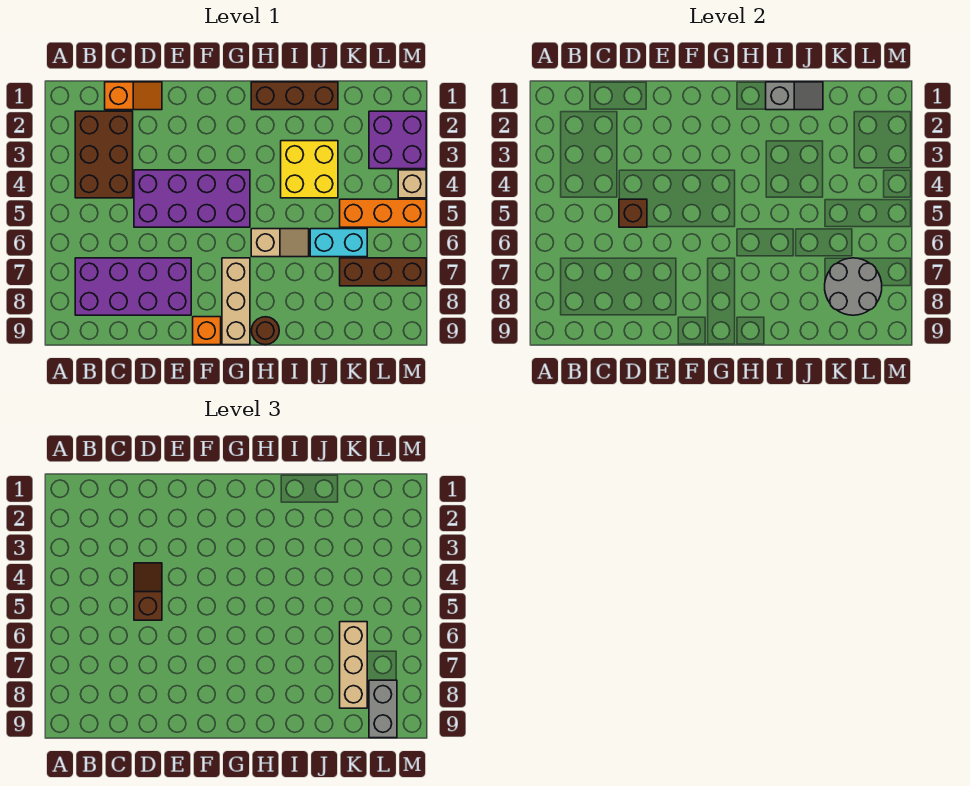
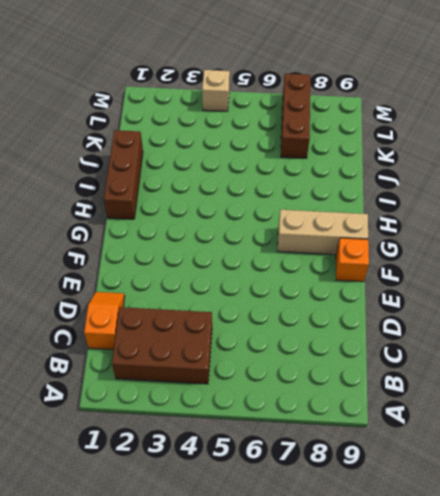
none -> purple 2x4 brick [75,258,191,315]
none -> purple 2x4 brick [134,170,250,227]
none -> tan 1x2 slope [251,229,309,257]

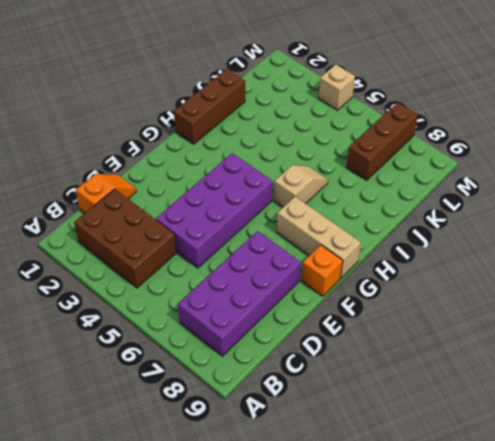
none -> brown 1x1 round brick [251,317,279,345]
none -> yellow 2x2 brick [281,141,338,198]
none -> cyan 1x2 brick [310,229,367,257]

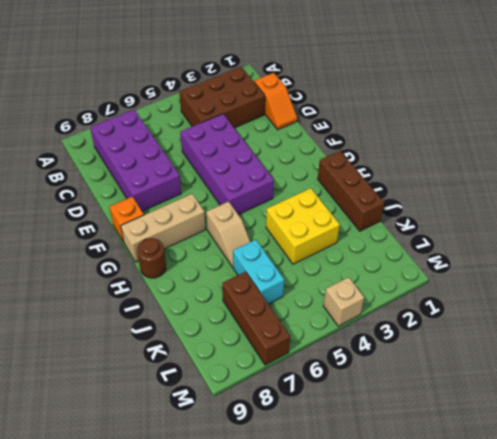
none -> orange 1x3 brick [340,199,426,227]
none -> purple 2x2 brick [369,111,426,169]
none -> brown 1x1 brick [619,199,647,227]

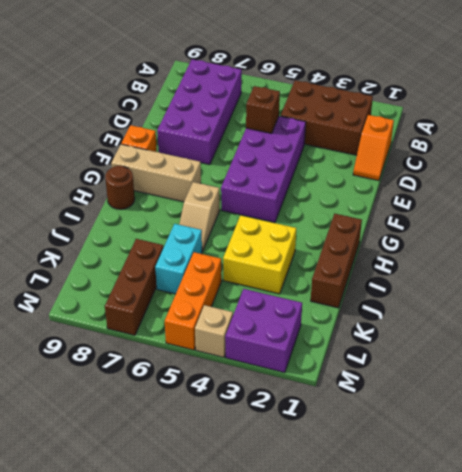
none -> grey 1x2 slope [766,82,823,110]
none -> grey 2x2 round brick [825,258,882,315]
none -> brown 1x2 slope [134,563,162,620]

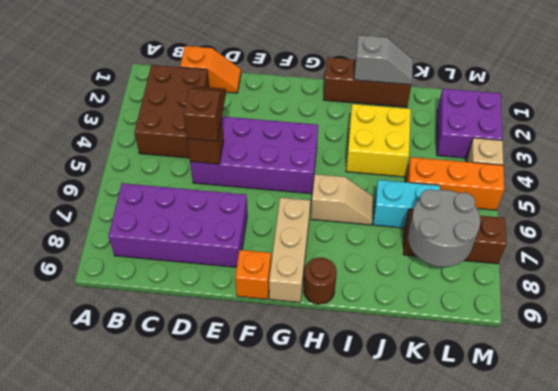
none -> tan 1x3 brick [340,622,367,708]
none -> grey 1x2 brick [369,680,397,738]

